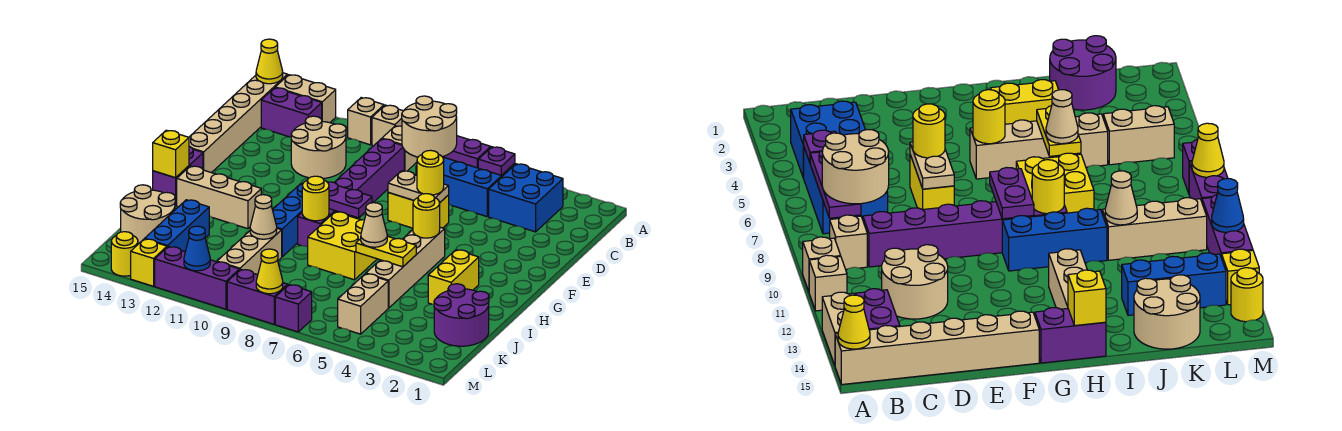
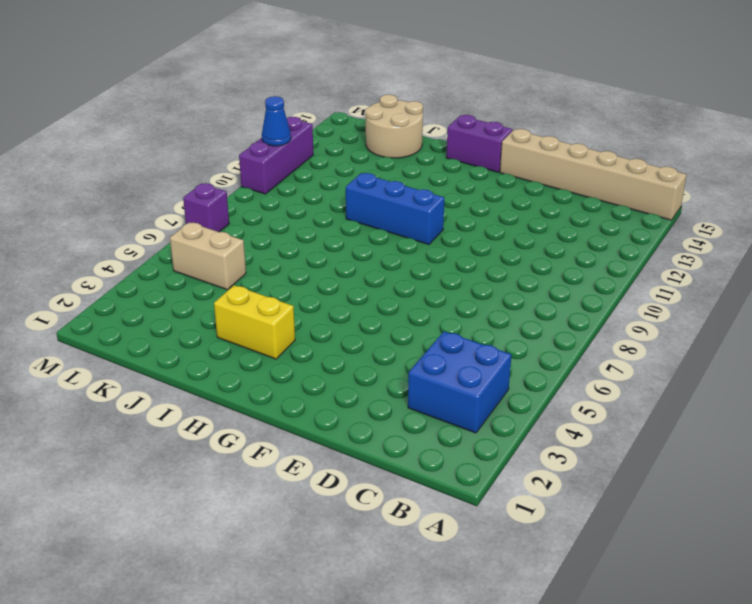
none -> tan 1x1 brick [372,105,403,146]
none -> tan 1x1 brick [348,98,384,145]
none -> tan 1x2 brick [275,75,336,123]
none -> blue 2x3 brick [416,157,515,217]

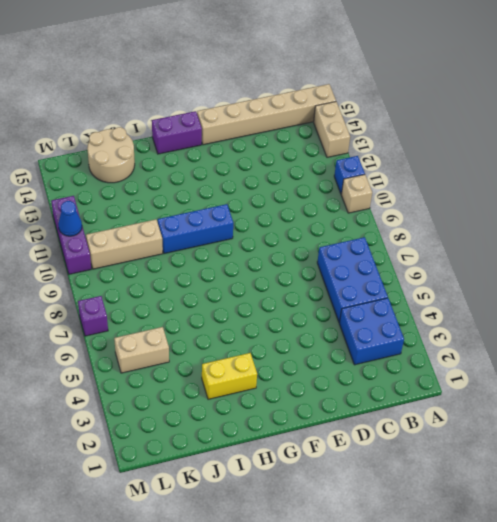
blue 1x1 brick [334,156,365,194] -> tan 1x1 brick [348,98,384,145]
none -> tan 1x1 brick [382,126,418,171]
none -> purple 1x2 brick [261,88,322,137]
none -> purple 1x6 brick [298,139,404,247]
none -> tan 2x2 round brick [291,116,346,178]

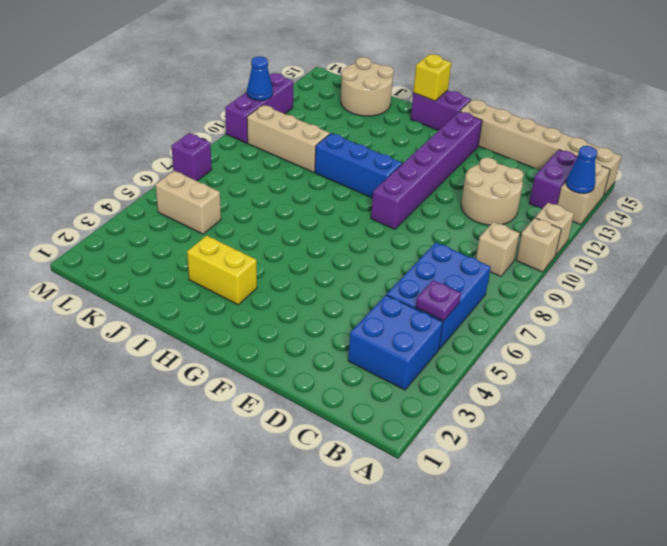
blue 1x1 cone [566,146,597,194] -> none
purple 1x6 brick [371,112,482,229] -> purple 1x6 brick turned to [298,139,404,247]
none -> yellow 1x2 brick [388,192,449,228]
none -> tan 1x4 brick [366,227,445,308]
none -> yellow 2x2 brick [308,212,377,280]
none -> tan 1x3 brick [177,166,261,229]

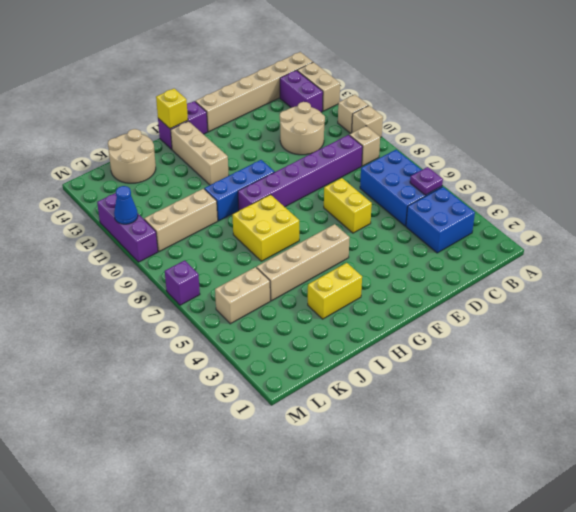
none -> purple 2x2 round brick [434,284,489,346]
none -> blue 1x3 brick [145,200,209,252]
none -> purple 1x2 brick [227,269,288,324]
none -> yellow 1x1 brick [131,239,167,286]

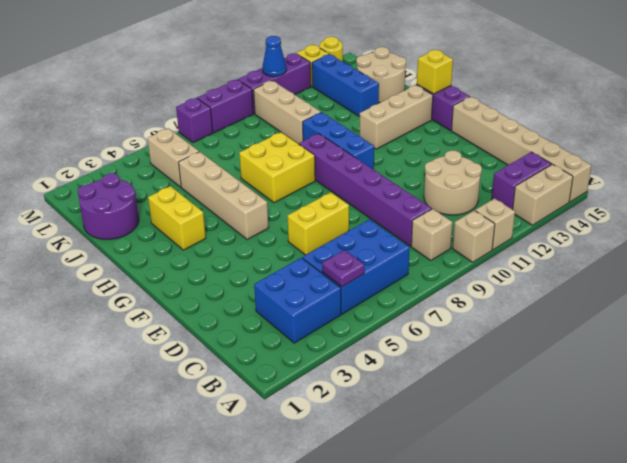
none -> yellow 1x1 cone [256,39,283,84]
none -> purple 1x3 plate [443,136,491,168]
none -> tan 1x2 plate [388,171,449,202]
none -> yellow 1x1 round brick [413,194,440,238]

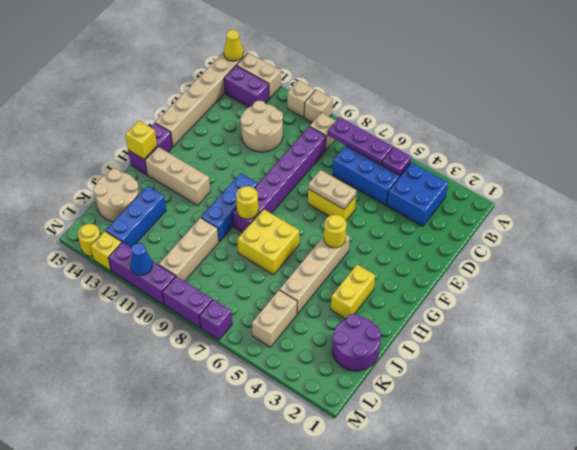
none -> purple 1x2 plate [328,182,372,218]
none -> yellow 1x2 plate [356,236,416,267]
none -> tan 1x1 cone [250,195,277,239]
none -> yellow 1x1 cone [256,249,283,294]

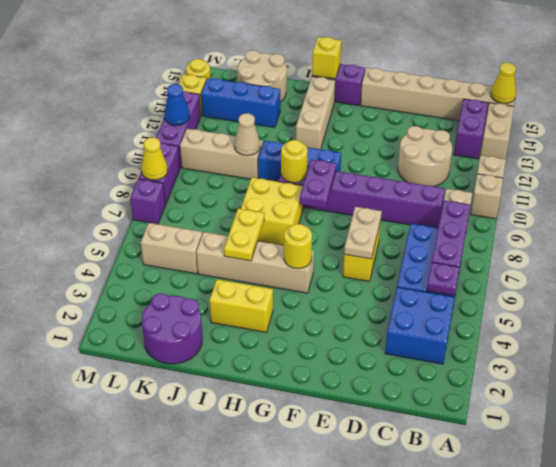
none -> tan 2x2 round brick [402,96,457,157]
none -> yellow 1x1 round brick [417,150,444,195]
none -> tan 1x1 cone [361,203,387,247]

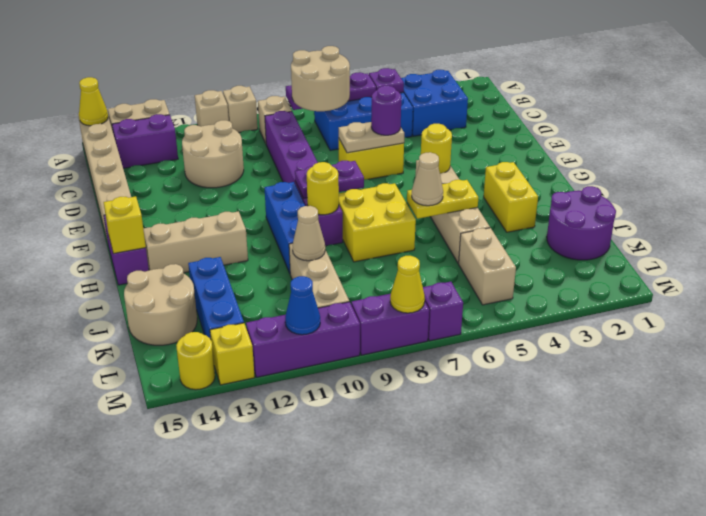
purple 1x1 round brick [371,86,401,135] -> yellow 1x1 round brick [417,150,444,195]

